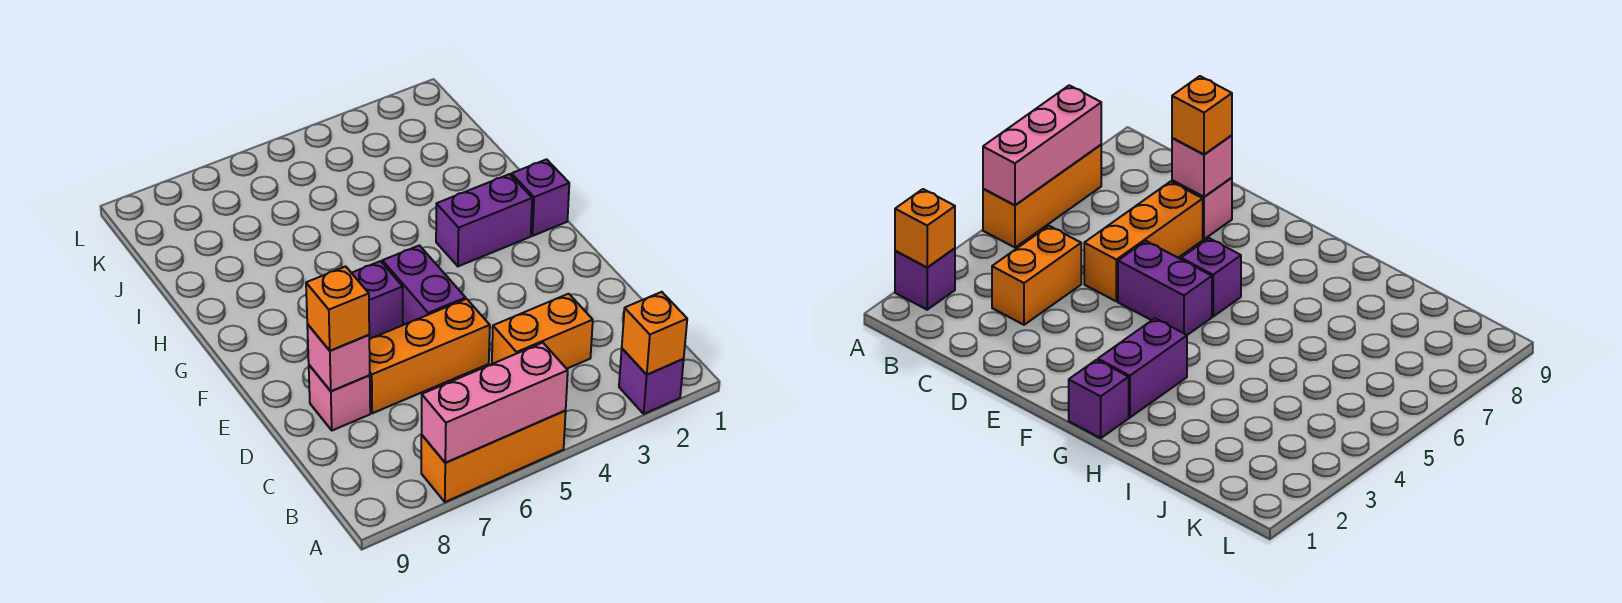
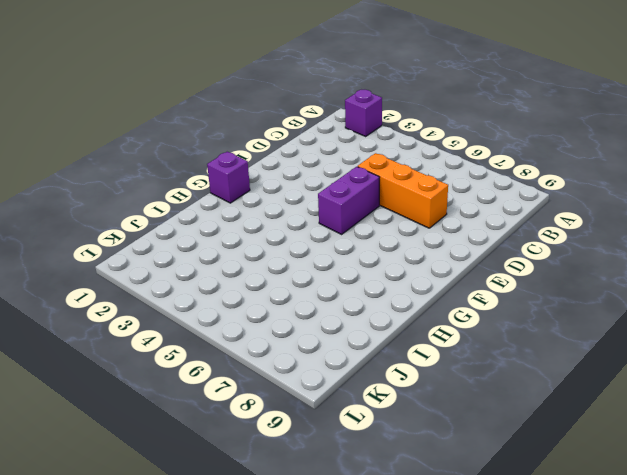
none -> orange 1x3 brick [421,410,566,502]
none -> orange 1x2 brick [492,294,593,369]
none -> pink 1x1 brick [309,365,370,430]

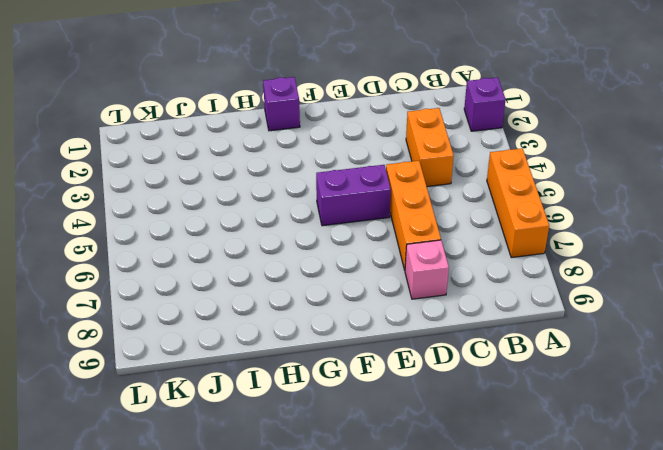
none -> purple 1x1 brick [352,261,403,339]
none -> purple 1x2 brick [436,174,532,266]
none -> orange 1x1 brick [622,292,687,375]

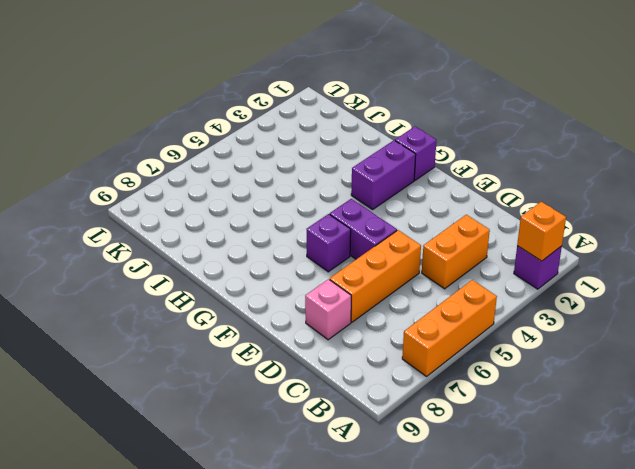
none -> pink 1x3 brick [422,343,568,463]
none -> pink 1x1 brick [307,324,370,391]
none -> orange 1x1 brick [306,266,369,351]

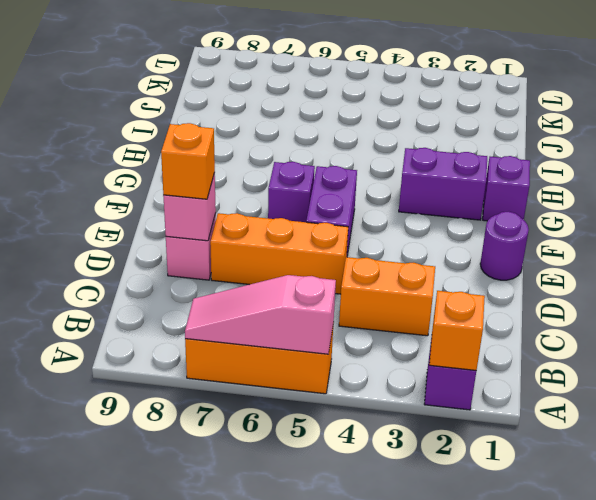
pink 1x3 slope [185,275,336,354] -> pink 1x3 brick [422,343,568,463]
purple 1x1 round brick [480,212,529,280] -> none

